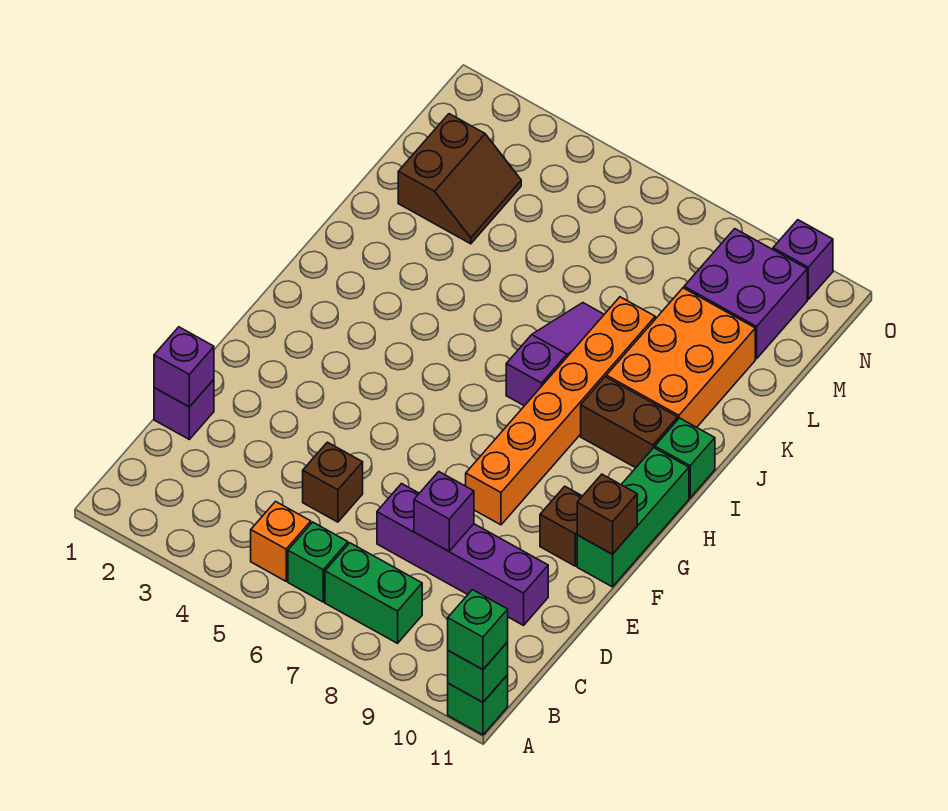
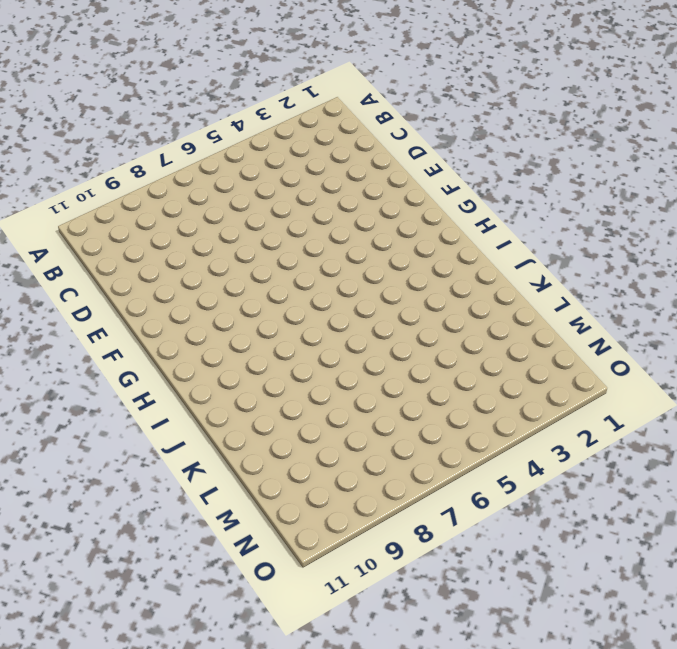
none -> green 1x1 brick [448,675,508,735]
none -> orange 1x1 brick [251,502,311,581]
none -> green 1x1 brick [288,522,348,602]

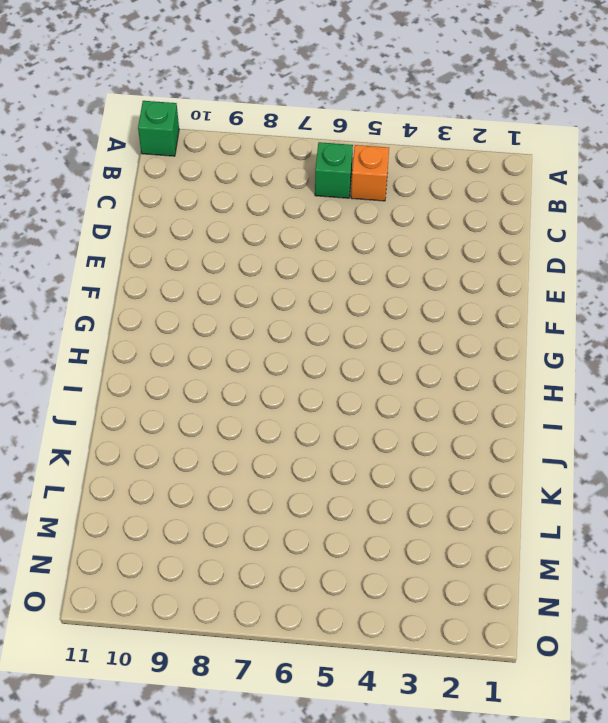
none -> green 1x2 brick [325,543,422,643]
none -> purple 1x1 brick [154,380,214,439]
none -> brown 1x1 brick [303,442,363,522]

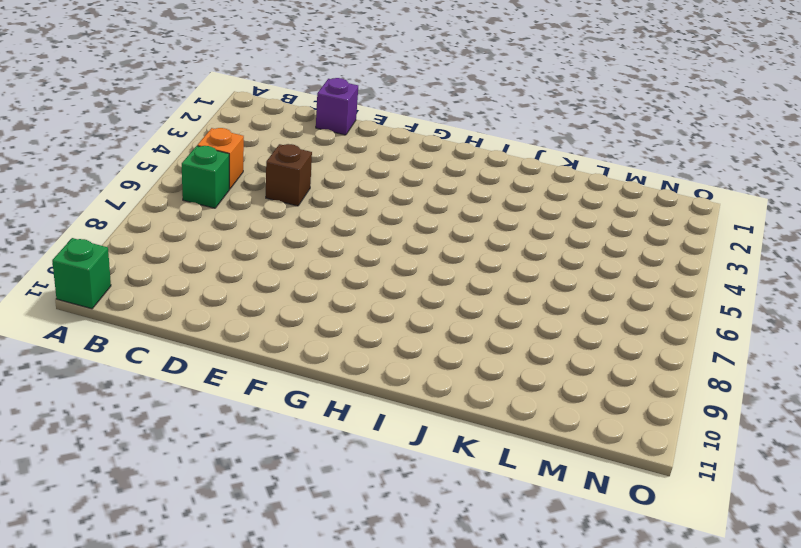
none -> green 1x2 brick [325,543,422,643]
none -> purple 1x4 brick [377,484,548,625]
none -> orange 1x6 brick [466,297,655,525]

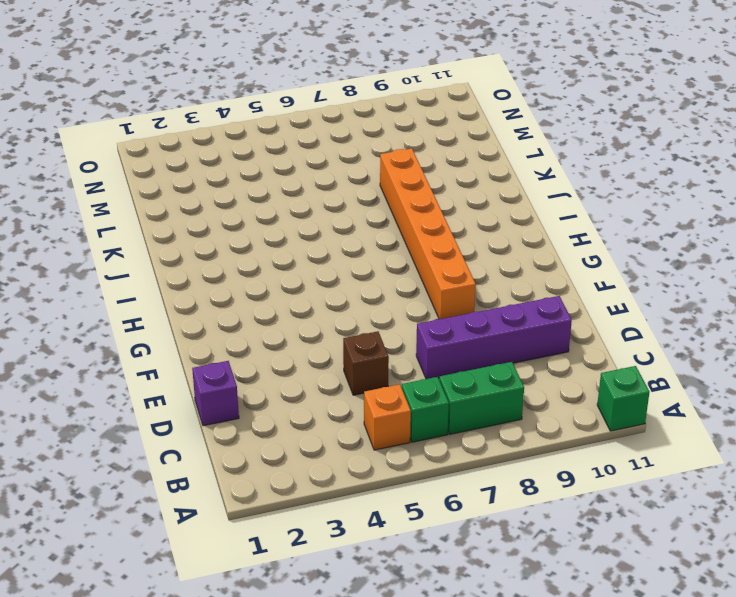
none -> brown 1x1 brick [540,486,582,566]
none -> green 1x3 brick [577,448,689,587]
none -> purple 1x3 slope [506,303,604,406]

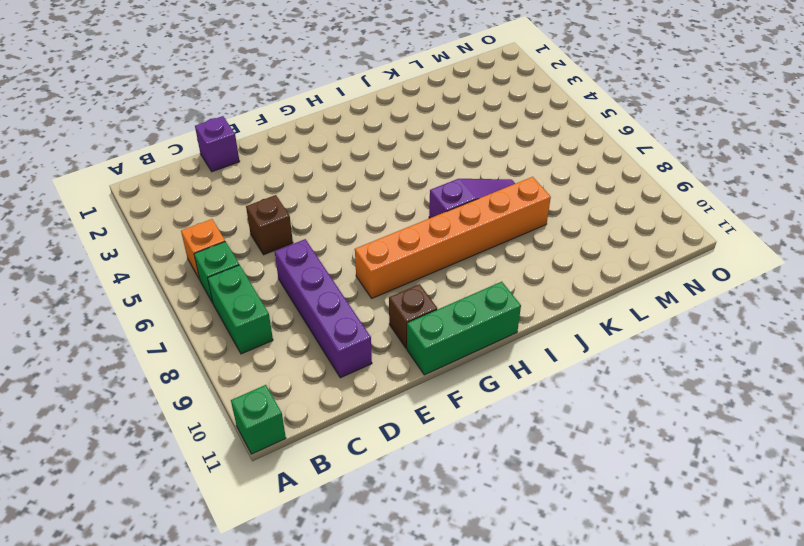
none -> brown 1x2 brick [581,377,678,468]
none -> green 1x1 brick [655,418,715,498]
none -> orange 2x3 brick [606,288,755,427]

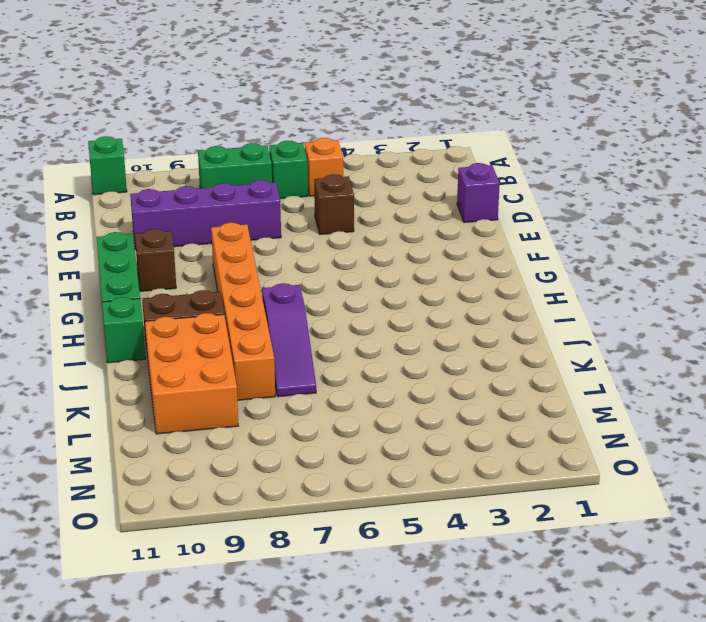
none -> brown 2x2 slope [398,114,521,244]
none -> purple 2x2 brick [684,229,807,359]
none -> purple 1x1 brick [773,220,833,299]

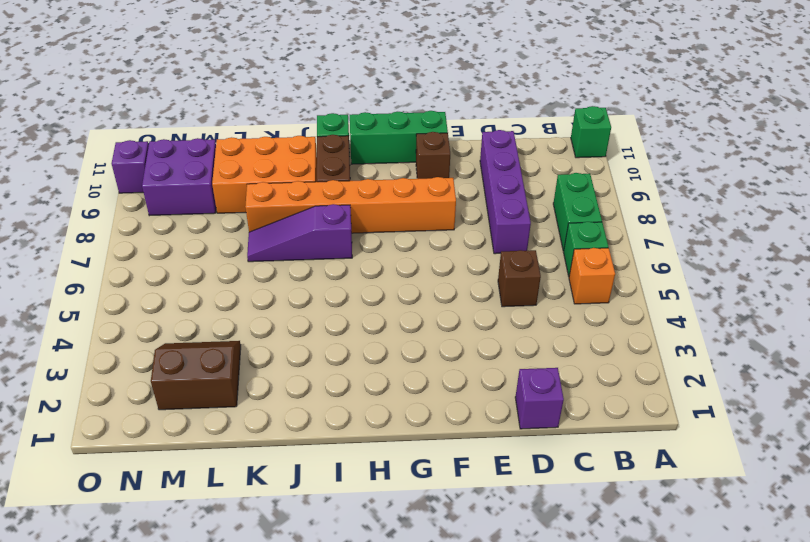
none -> green 1x1 brick [448,642,508,702]
none -> purple 1x1 brick [154,327,214,407]
none -> purple 1x1 brick [414,472,474,551]

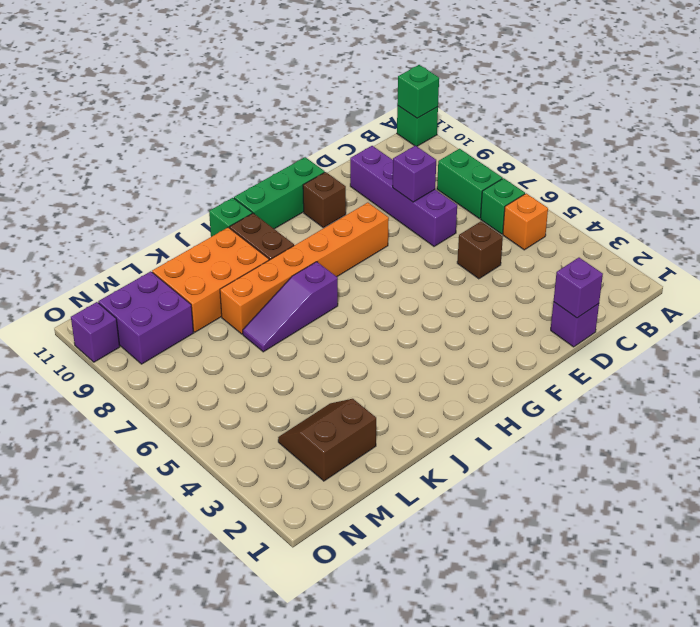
none -> brown 1x1 brick [577,474,637,554]
none -> green 1x1 brick [448,590,508,670]

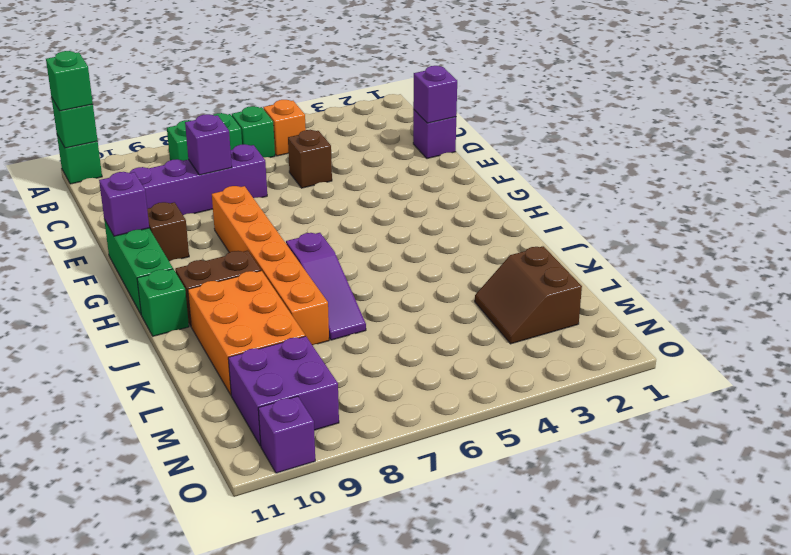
purple 1x1 brick [99,172,149,236] -> brown 1x1 brick [577,474,637,554]

